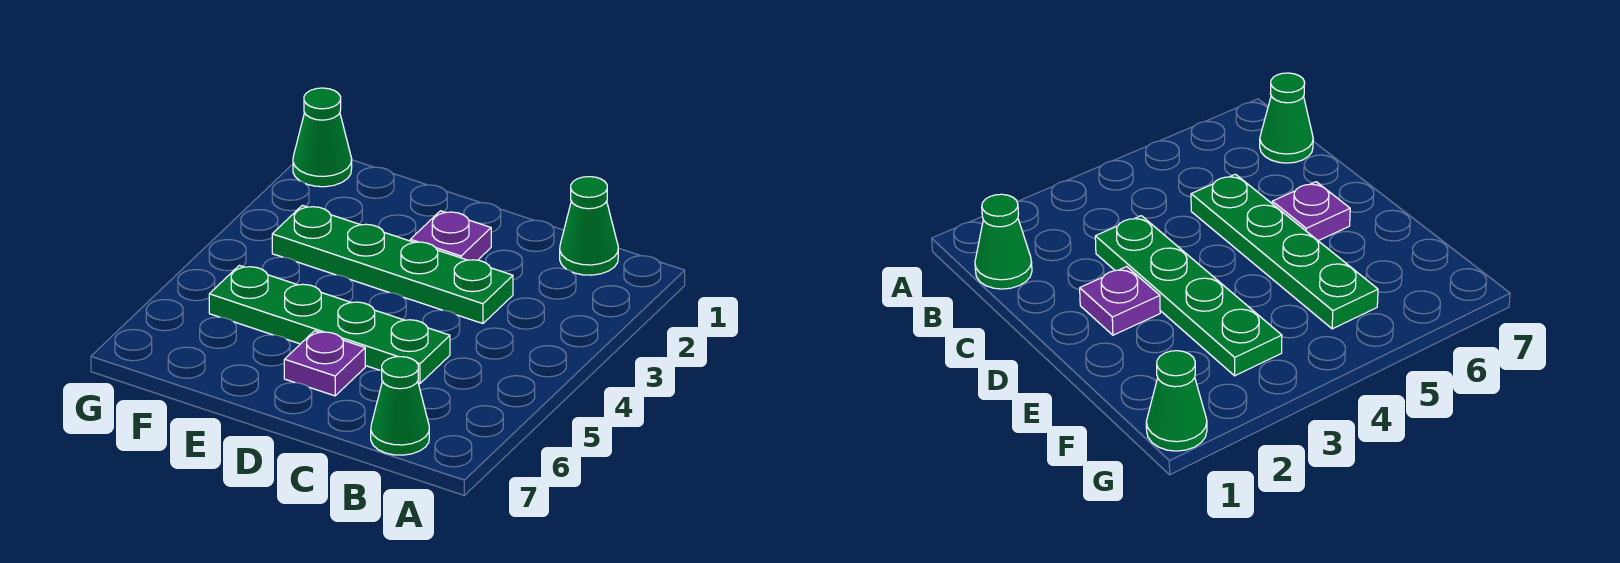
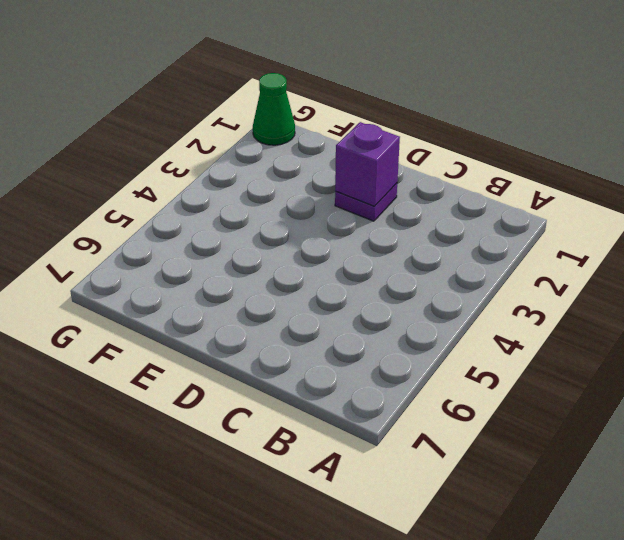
purple 1x1 brick [335,122,400,206] -> none
none -> green 1x1 cone [560,177,618,275]
none -> green 1x1 cone [371,357,429,455]

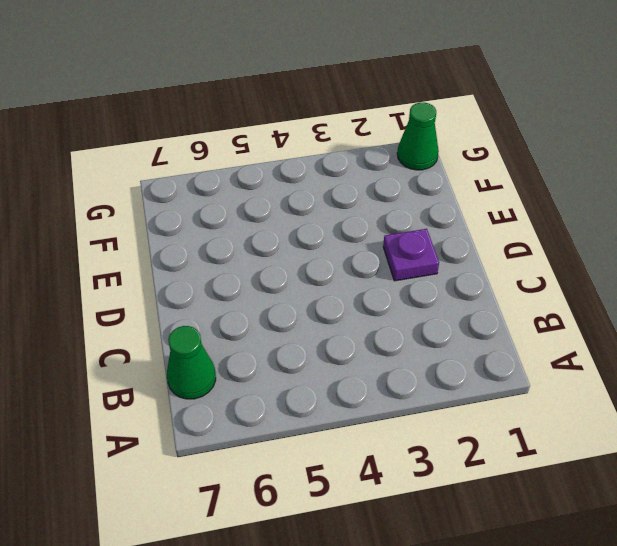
none -> green 1x1 cone [560,177,618,275]
none -> green 1x4 plate [272,205,513,323]

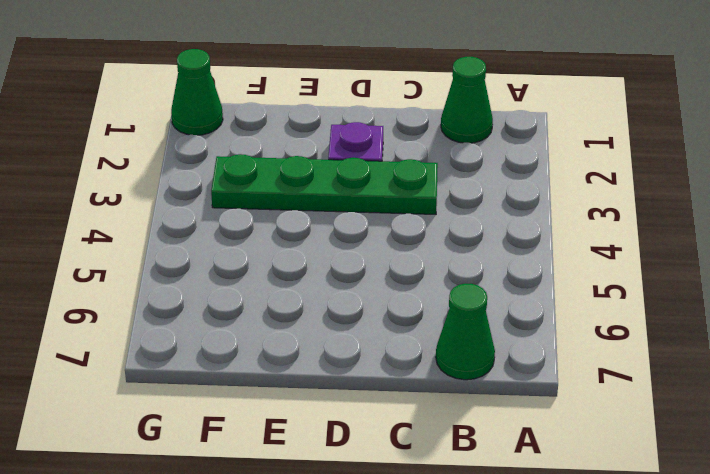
none -> green 1x4 plate [209,265,450,383]
none -> purple 1x1 plate [284,331,365,396]

